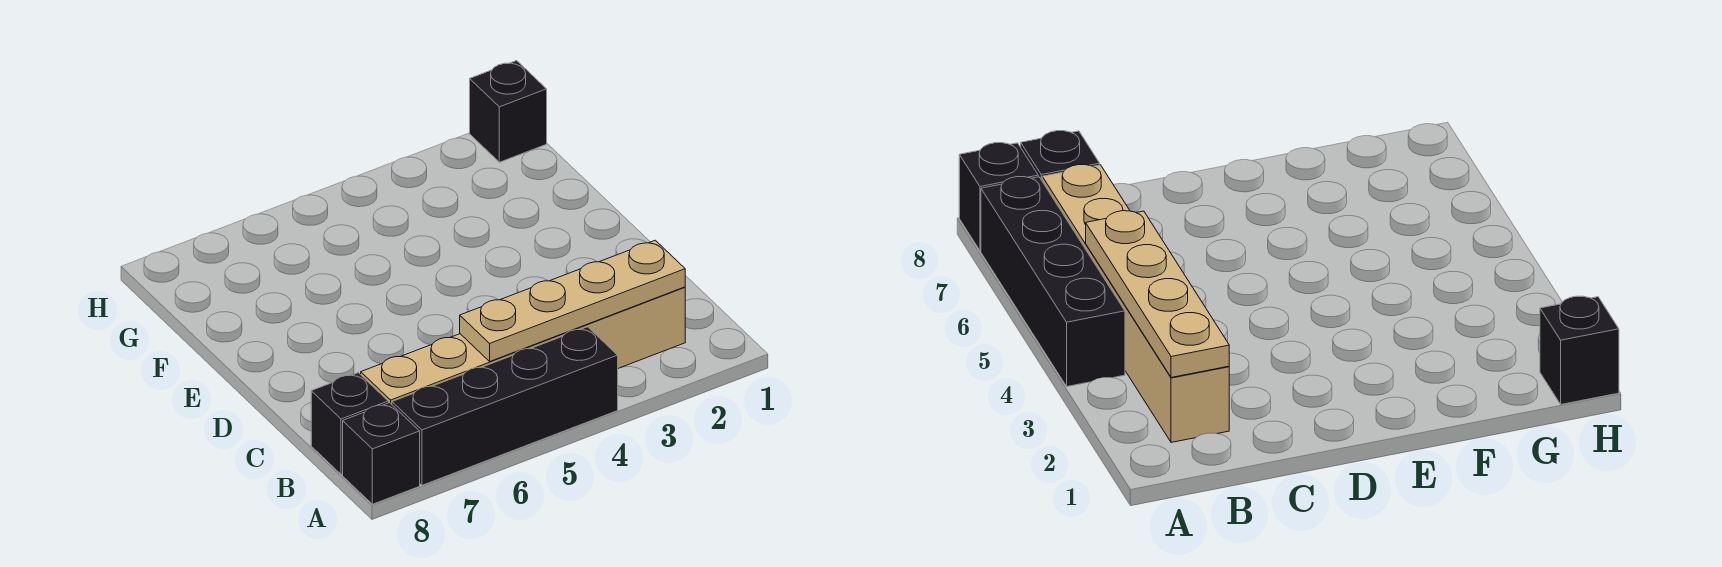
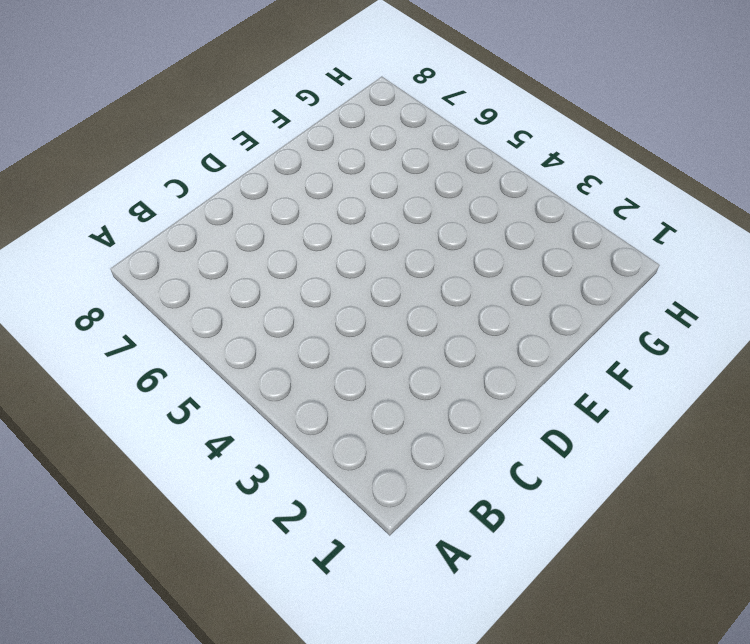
none -> black 1x4 brick [392,327,618,485]
none -> black 1x1 brick [343,403,420,504]

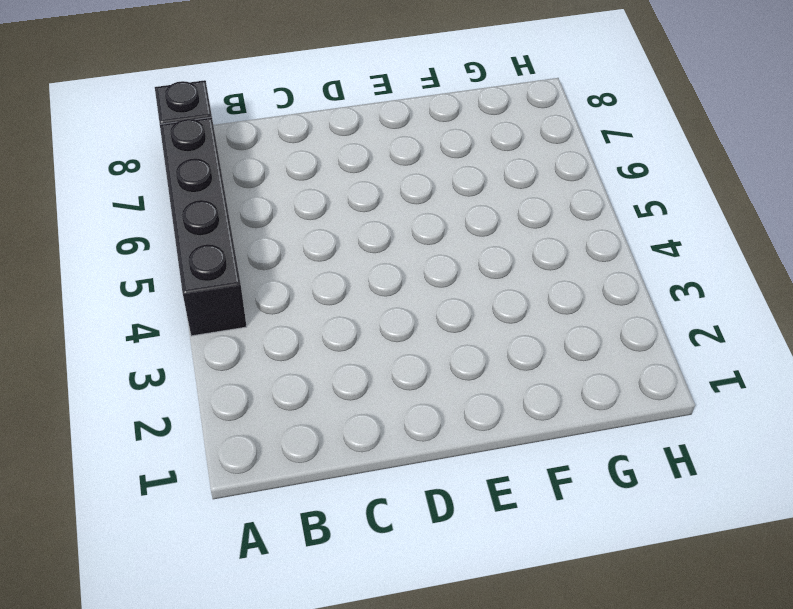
none -> tan 1x6 brick [361,287,685,404]
none -> black 1x1 brick [311,373,388,474]

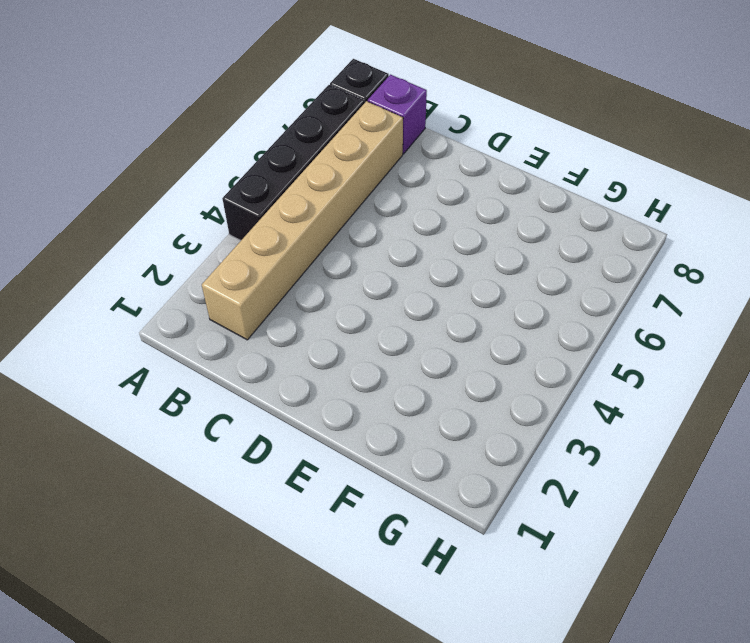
purple 1x1 brick [368,75,427,154] -> black 1x1 brick [311,373,388,474]
none -> black 1x1 brick [470,61,547,162]
none -> tan 1x4 plate [460,240,685,361]

